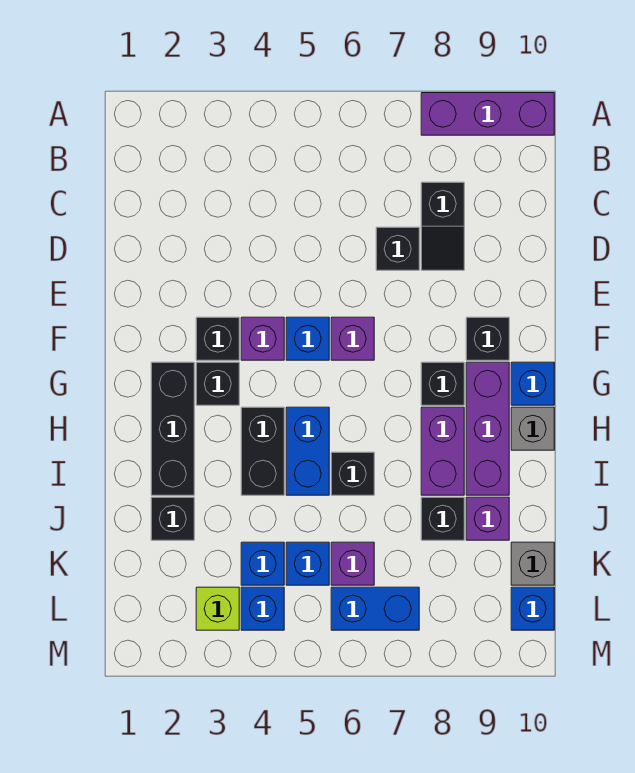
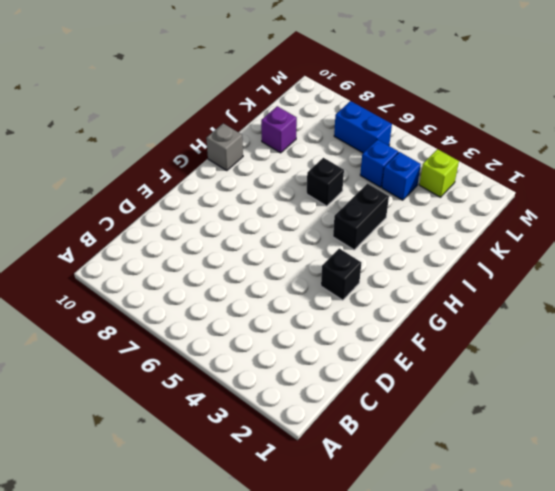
none -> purple 1x3 brick [421,93,554,135]
none -> black 1x2 slope [421,182,464,270]
none -> black 1x1 brick [376,227,419,270]

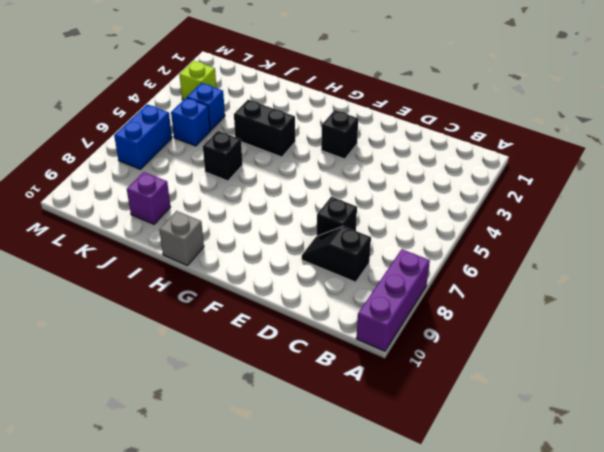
none -> purple 1x1 brick [241,317,284,360]
none -> blue 1x1 brick [286,317,329,360]
none -> purple 1x1 brick [331,317,374,360]

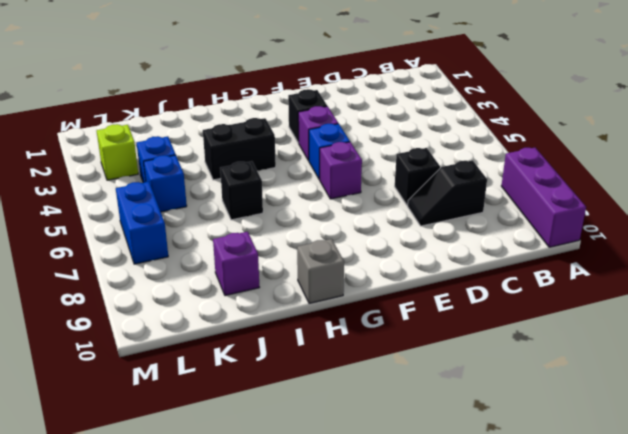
none -> black 1x1 brick [466,317,509,360]
none -> black 1x3 brick [151,362,194,495]
none -> black 1x1 brick [196,362,239,405]

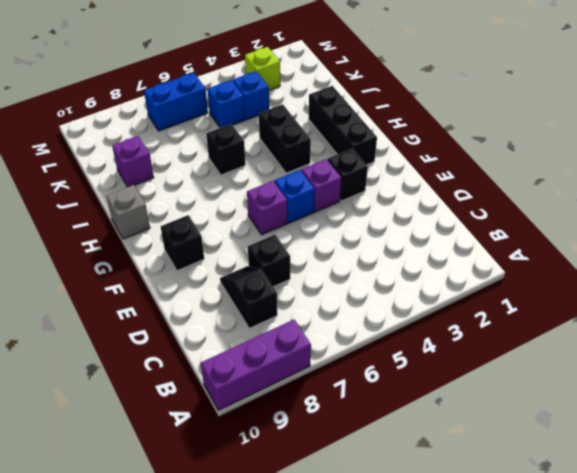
none -> black 1x1 brick [196,362,239,405]
none -> black 1x1 brick [421,362,464,405]
none -> purple 1x3 brick [466,362,509,495]

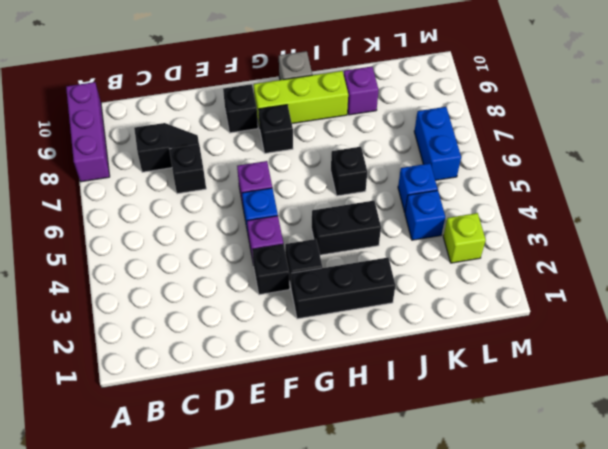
lime 1x3 brick [254,71,348,128] -> purple 1x3 brick [466,362,509,495]
none -> blue 1x1 brick [511,362,554,405]
none -> blue 1x2 brick [286,407,329,495]
none -> purple 1x2 brick [421,407,464,495]

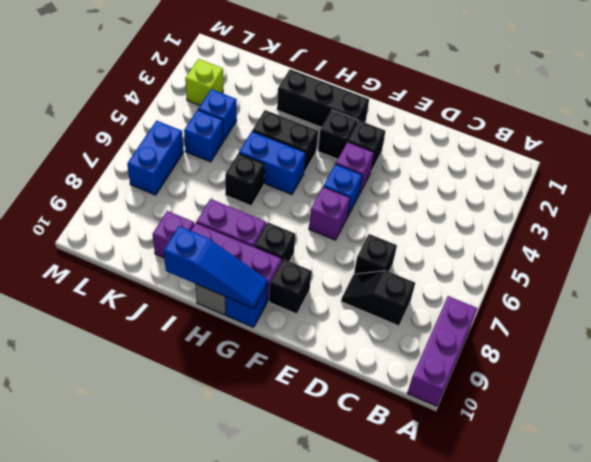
blue 1x3 slope [164,226,268,309] -> none
none -> black 1x1 brick [151,497,194,540]
none -> black 1x1 brick [421,497,464,540]
none -> purple 1x1 brick [331,542,374,585]

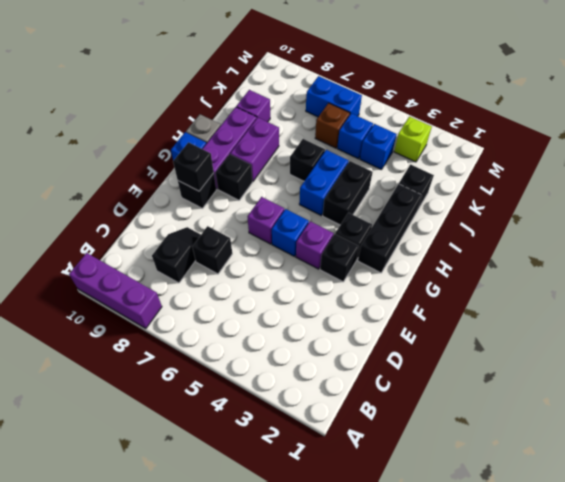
black 1x1 brick [173,142,214,191] -> black 1x1 brick moved to [421,497,464,540]
brown 1x1 brick [315,103,350,148] -> purple 1x1 brick [331,542,374,585]
none -> grey 1x1 brick [511,542,554,585]
none -> blue 1x1 brick [241,587,284,630]
none -> blue 1x1 brick [511,587,554,630]

